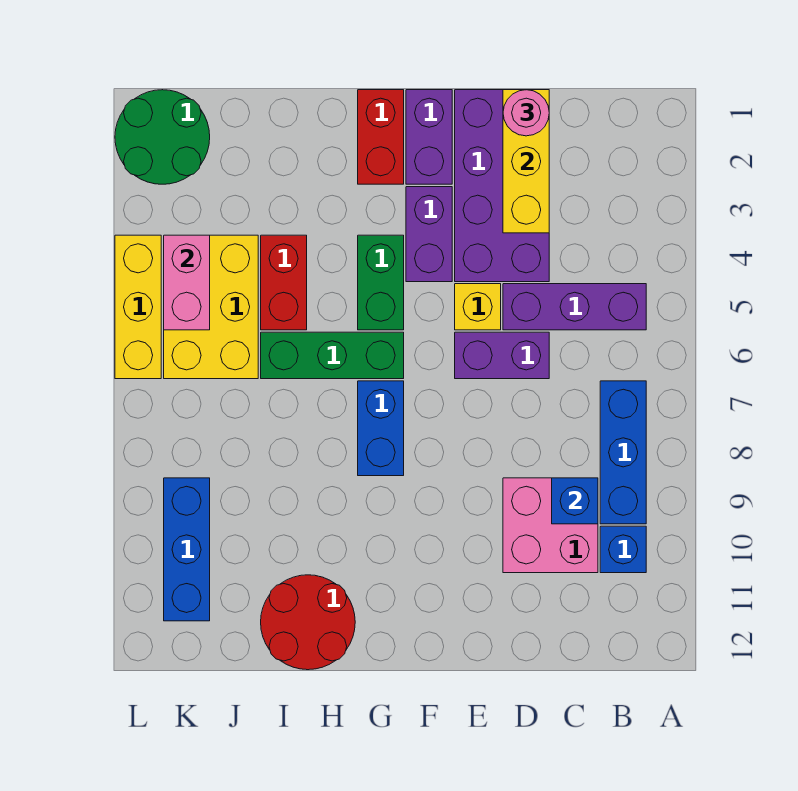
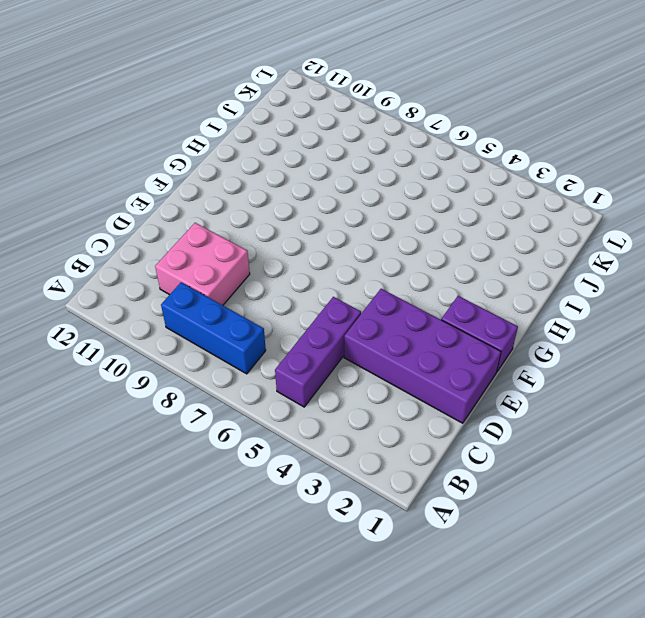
none -> blue 1x1 brick [600,526,646,573]
none -> purple 1x2 brick [455,332,549,379]
none -> yellow 1x1 brick [455,284,501,330]

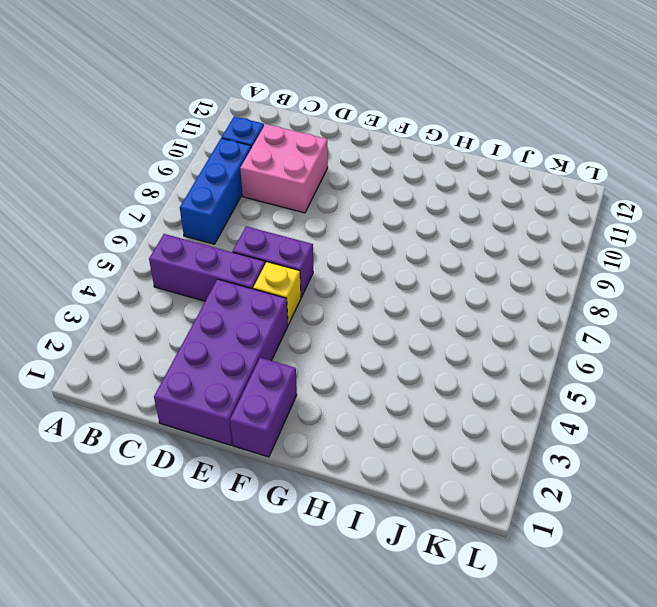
none -> purple 1x2 brick [406,187,452,282]
none -> red 1x2 brick [358,90,404,184]
none -> green 1x2 brick [358,235,404,330]

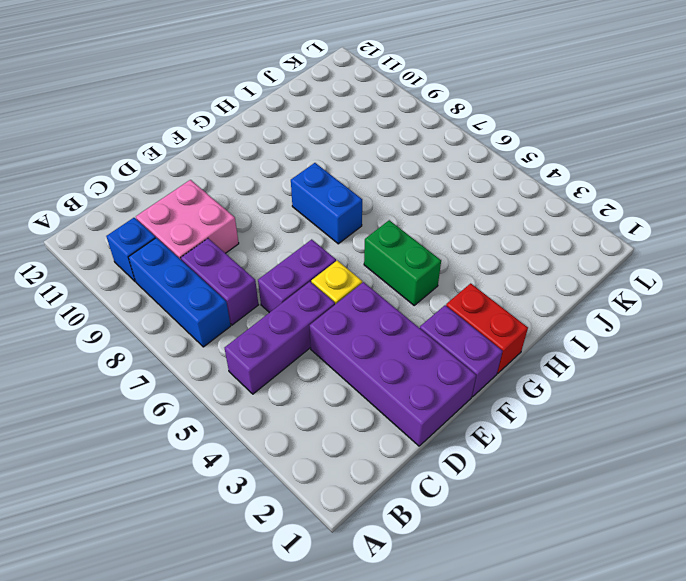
purple 1x2 brick [181,238,258,325] -> purple 1x2 brick moved to [406,187,452,282]
none -> green 1x3 brick [261,332,404,379]
none -> red 2x2 round brick [261,575,355,670]
none -> red 1x2 brick [261,235,307,330]

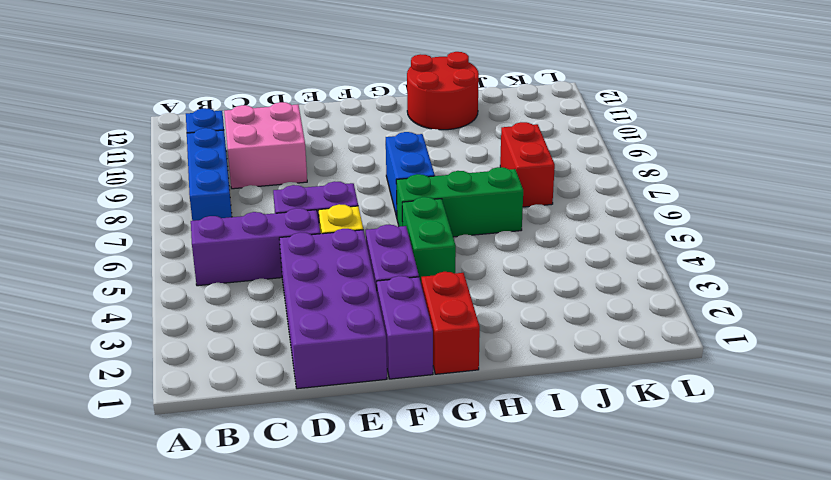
red 1x2 brick [500,122,555,207] -> red 1x2 brick moved to [261,235,307,330]
none -> yellow 2x3 brick [164,235,258,379]
none -> green 2x2 round brick [115,90,210,184]
none -> blue 1x3 brick [164,478,210,621]

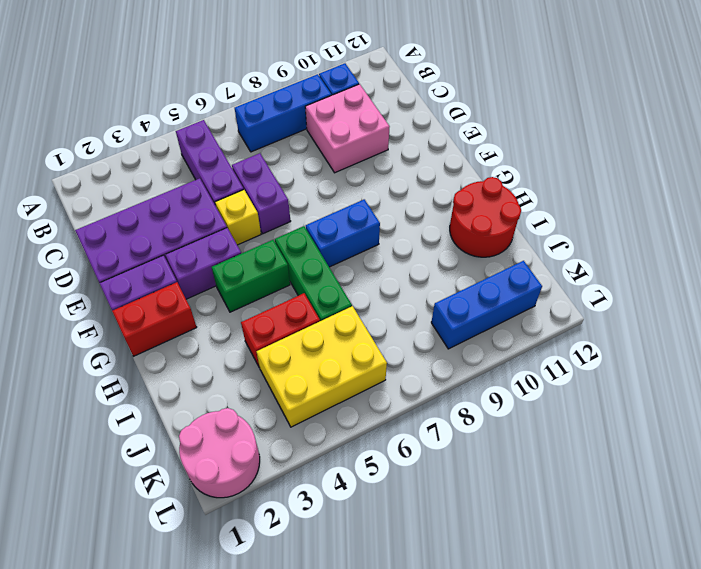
pink 2x2 round brick [179,408,260,498] -> green 2x2 round brick [115,90,210,184]
none -> yellow 1x3 brick [115,235,161,379]
none -> blue 1x1 brick [552,478,598,524]
none -> yellow 1x3 brick [503,90,549,233]

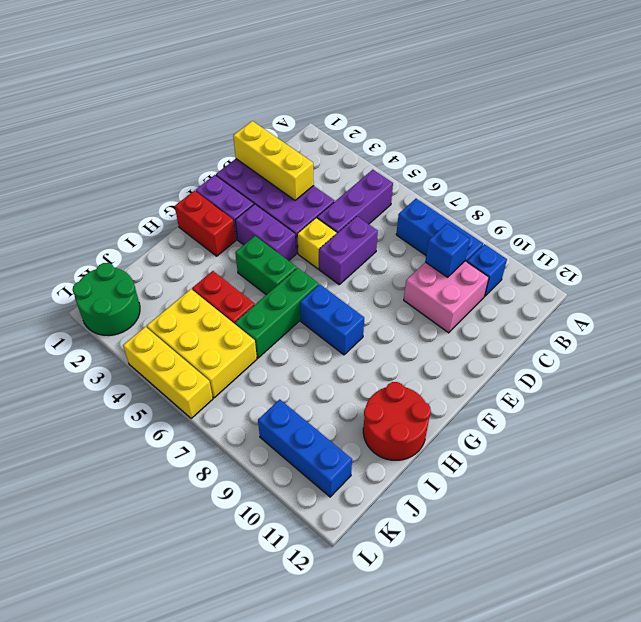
none -> pink 1x2 brick [164,235,210,330]
none -> pink 1x1 round brick [503,90,549,136]

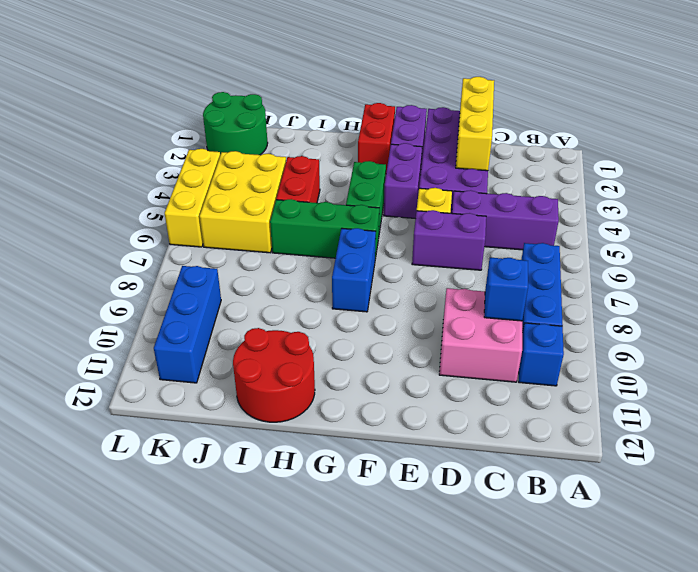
none -> pink 1x2 brick [164,235,210,330]
none -> pink 1x1 round brick [503,90,549,136]

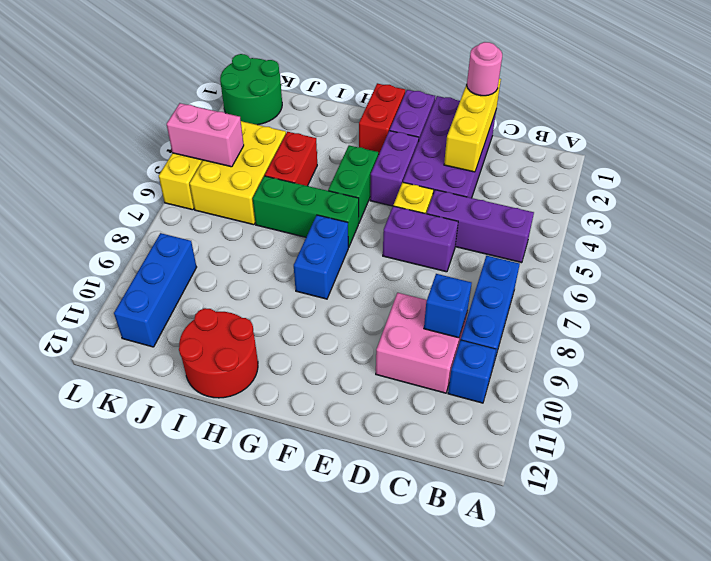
pink 1x2 brick [167,103,244,167] -> pink 1x2 brick turned to [164,235,210,330]

